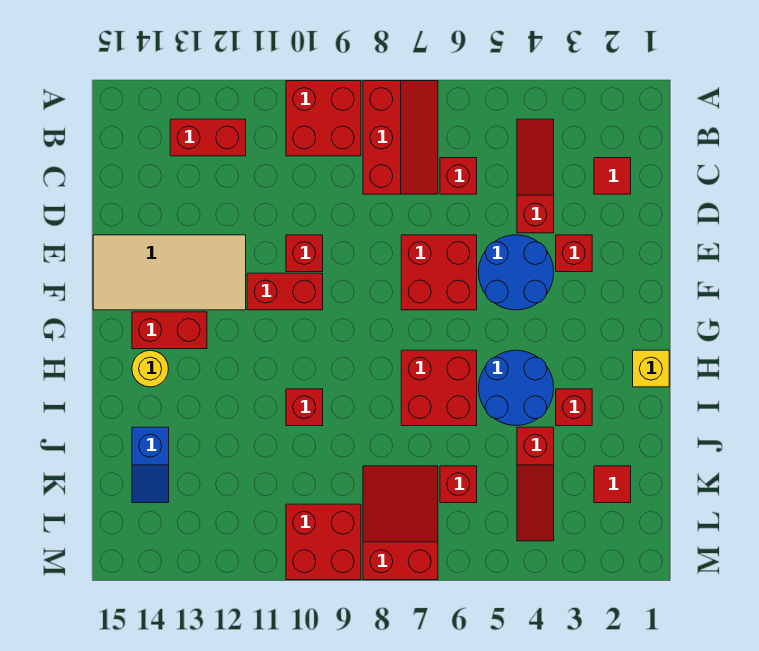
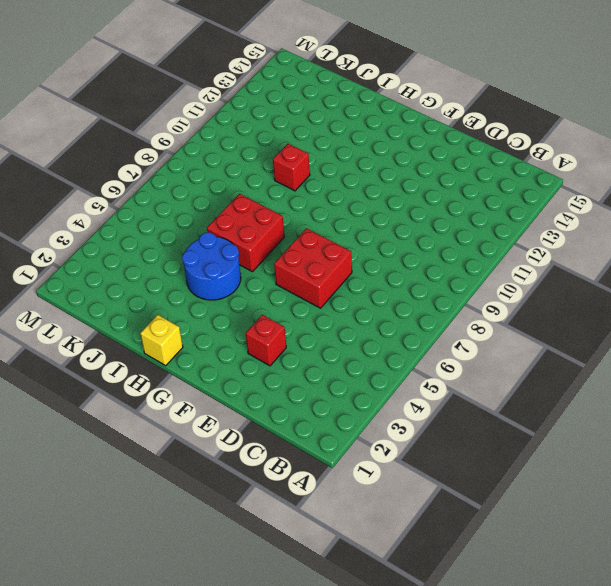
none -> red 2x3 slope [363,81,438,194]
none -> red 2x2 brick [286,81,361,156]
none -> red 1x3 slope [517,119,554,233]

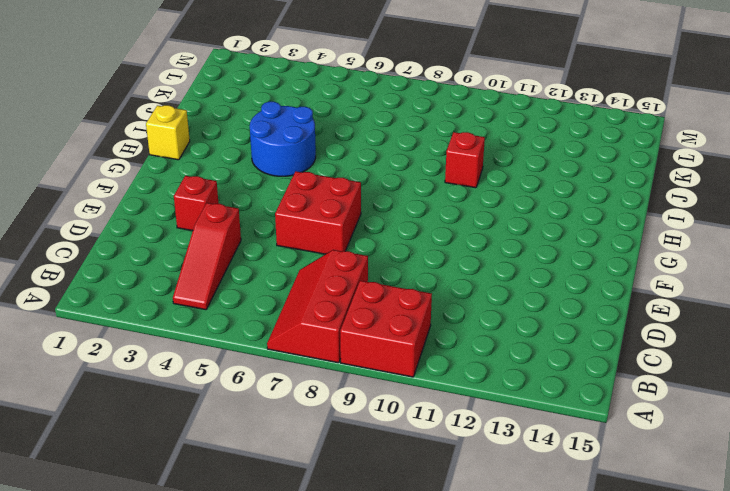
none -> red 1x2 brick [170,119,246,156]
none -> red 1x1 tile [594,158,631,194]
none -> red 1x1 brick [440,158,477,194]

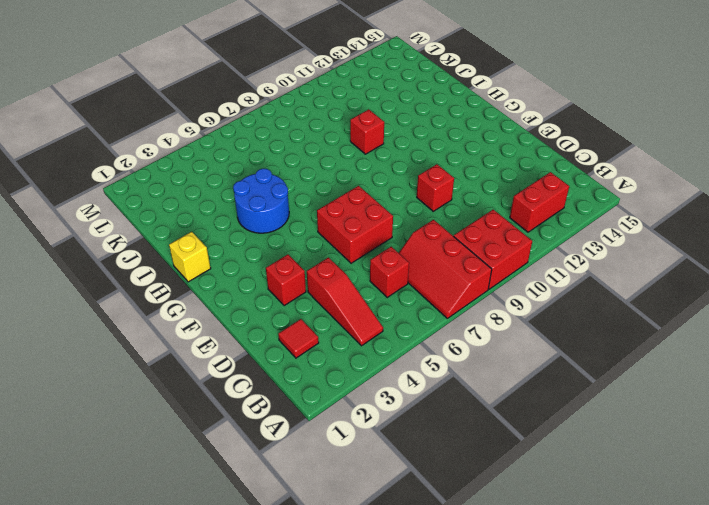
none -> blue 2x2 round brick [479,235,554,310]
none -> tan 2x4 tile [93,235,246,310]
none -> red 1x2 brick [247,273,323,310]

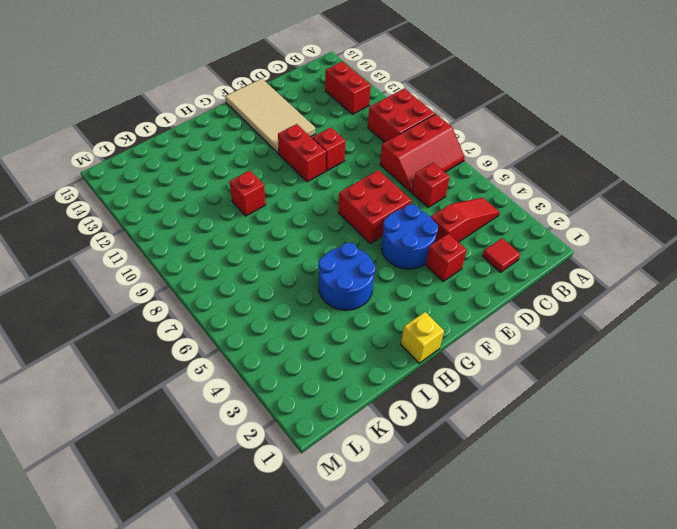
none -> red 1x2 brick [132,312,207,349]
none -> red 2x2 brick [401,350,477,426]
none -> yellow 1x1 round brick [132,350,168,387]

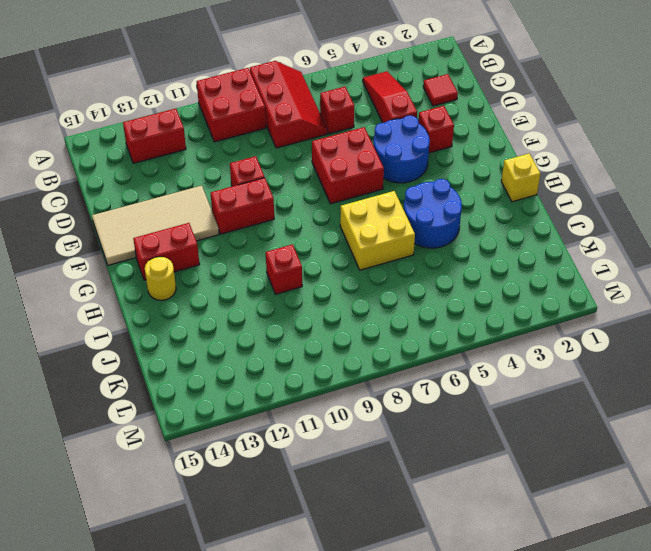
yellow 2x2 brick [340,191,415,270] -> red 2x2 brick [401,350,477,426]
none -> red 1x1 brick [556,389,592,426]
none -> red 1x3 slope [517,427,554,541]
none -> blue 1x2 slope [132,427,169,503]

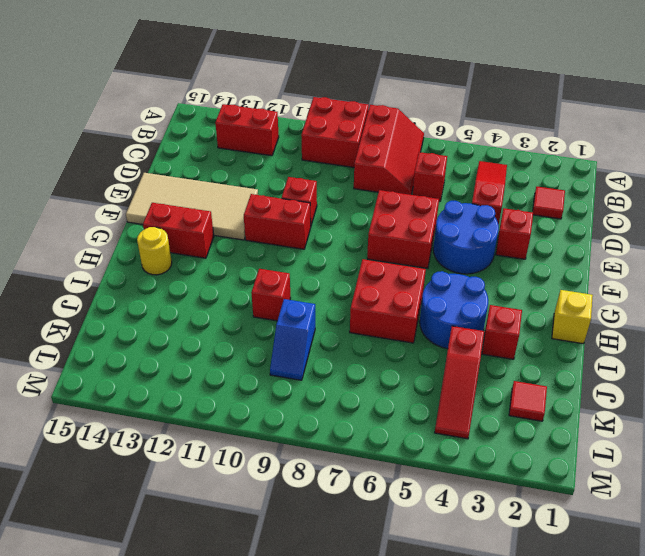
blue 1x2 slope [270,299,315,380] -> blue 1x2 slope moved to [132,427,169,503]
none -> red 1x1 brick [440,466,477,503]
none -> red 2x3 slope [363,466,438,580]
none -> red 2x2 brick [286,504,361,580]

